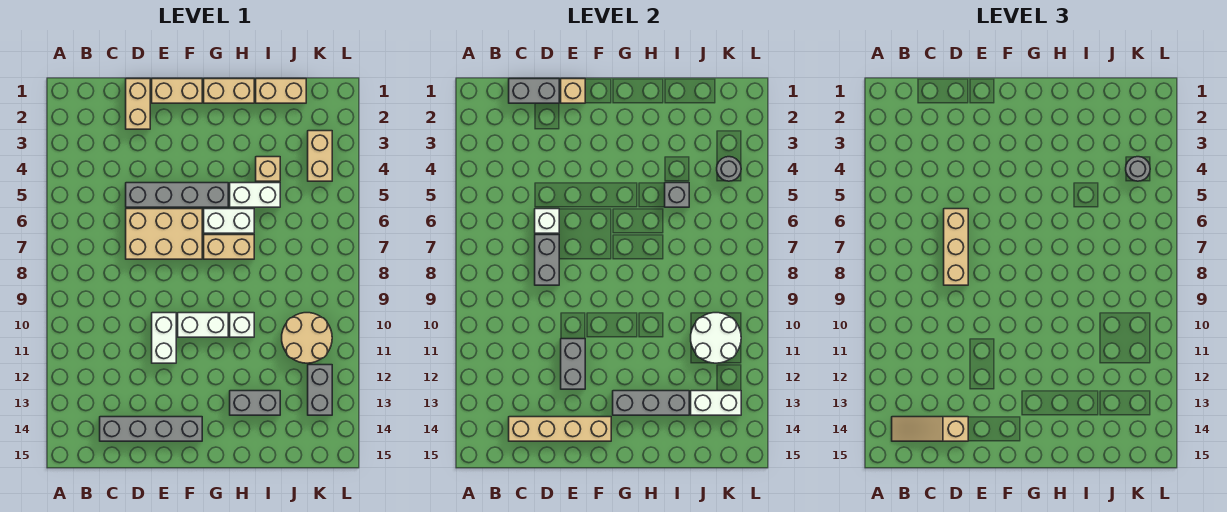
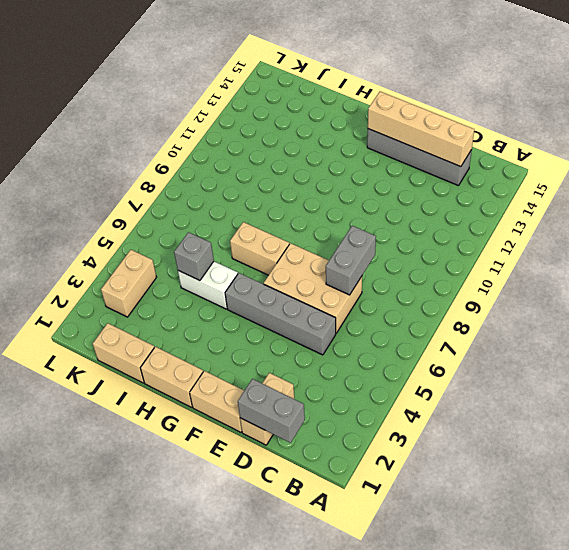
none -> white 1x2 brick [152,313,176,363]
none -> white 1x2 brick [178,313,228,337]
none -> white 1x2 brick [204,209,254,233]
none -> white 1x1 brick [230,313,254,337]

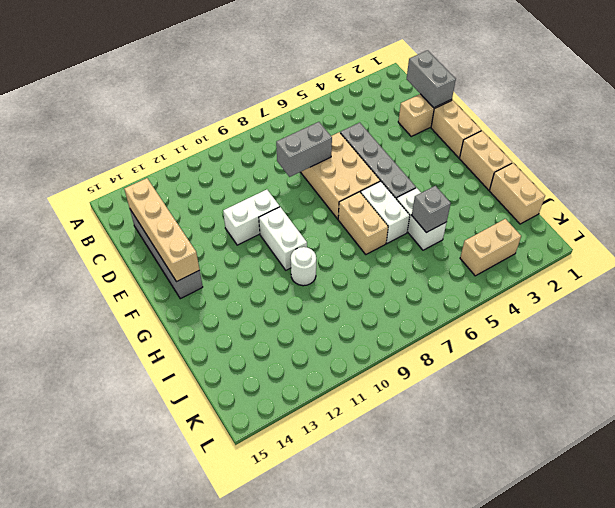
white 1x1 round brick [291,247,316,286] -> white 1x1 brick [230,313,254,337]
none -> grey 1x2 brick [230,391,280,415]
none -> tan 1x1 brick [256,157,280,181]
none -> tan 2x2 round brick [282,313,332,363]
none -> grey 1x2 brick [308,365,332,415]

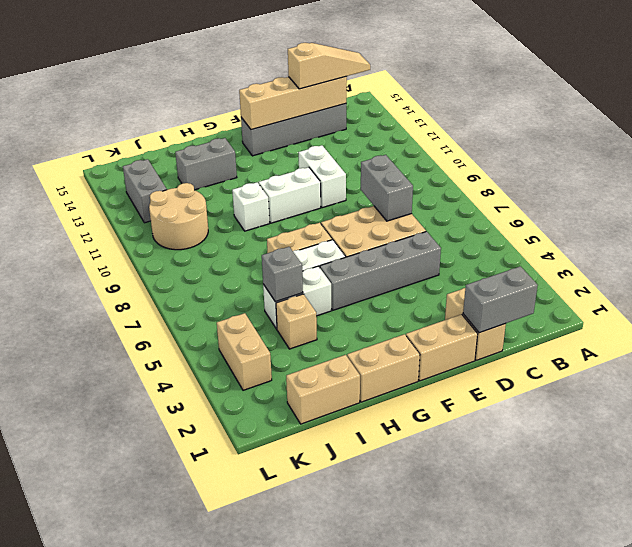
none -> white 1x1 brick [535,209,559,233]
none -> tan 1x1 brick [561,79,585,103]
none -> grey 1x2 brick [561,339,585,389]
none -> grey 1x3 brick [613,391,689,415]

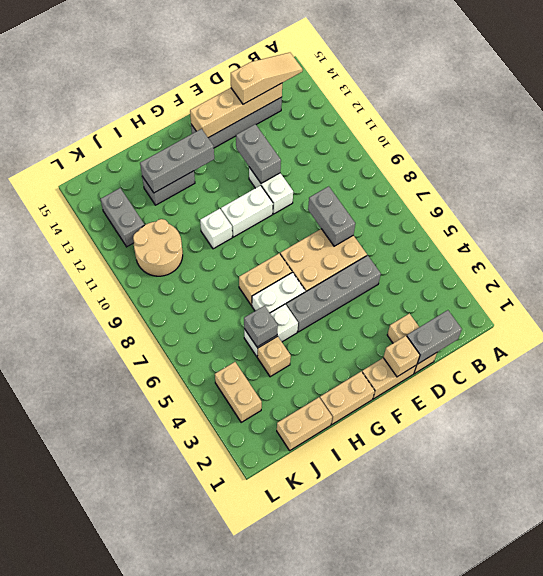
none -> white 1x1 brick [535,209,559,233]
none -> white 2x2 round brick [691,313,741,363]
none -> white 1x2 brick [691,391,741,415]
none -> grey 1x1 round brick [717,157,741,181]

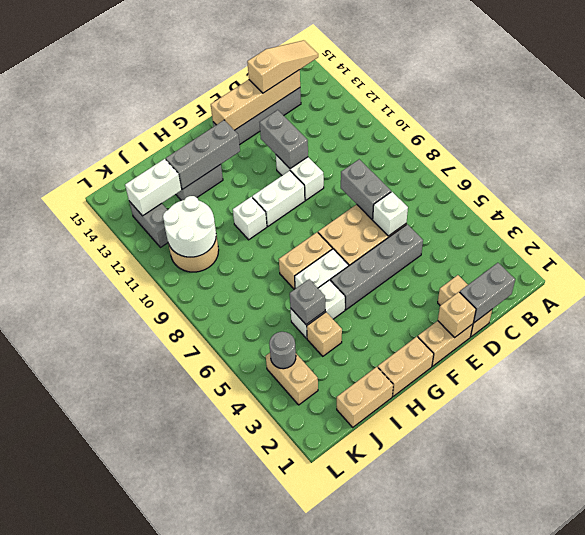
none -> tan 1x3 brick [944,209,968,285]
none -> grey 1x1 round brick [1126,157,1150,181]

